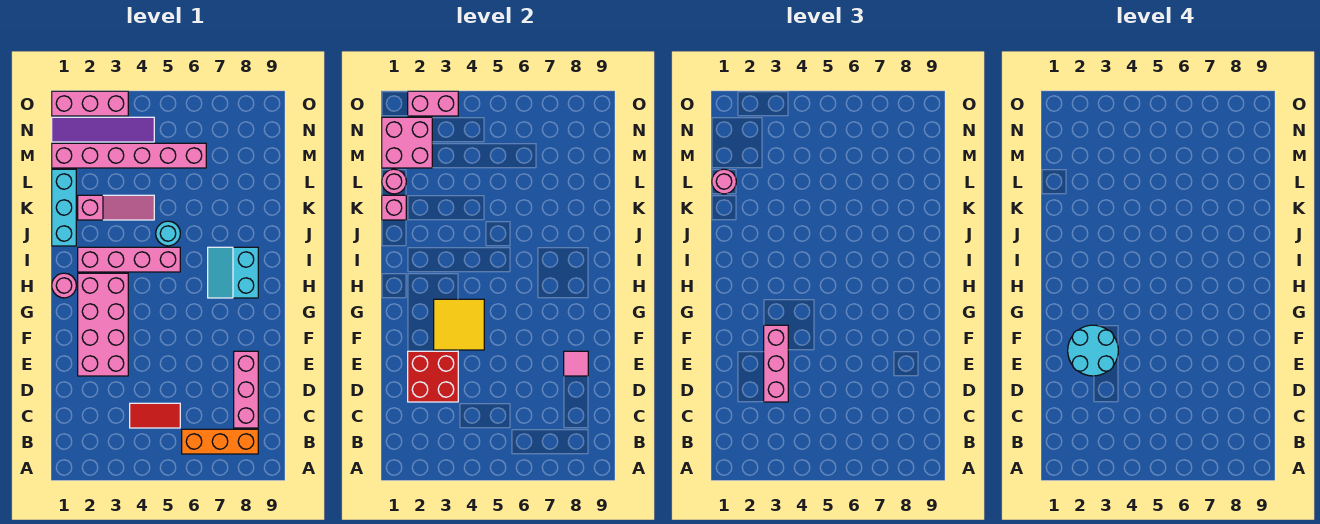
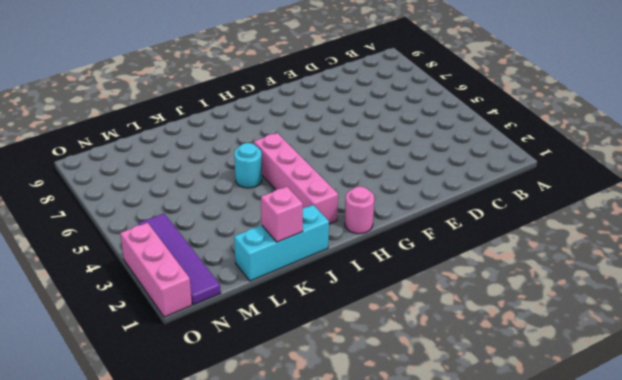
none -> orange 1x3 brick [182,429,258,454]
none -> red 1x2 tile [130,403,180,428]
none -> pink 1x3 brick [234,351,258,428]

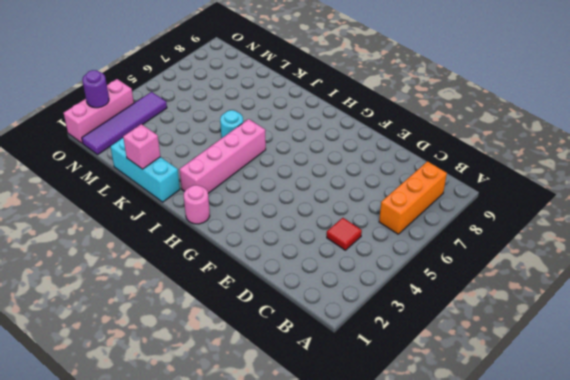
red 1x1 tile [327,218,362,250] -> red 1x2 tile [130,403,180,428]
purple 1x1 round brick [82,70,109,108] -> pink 1x2 brick [408,91,458,116]
none -> pink 1x3 brick [234,351,258,428]
none -> pink 2x4 brick [78,273,128,376]
none -> cyan 2x2 slope [208,247,258,298]

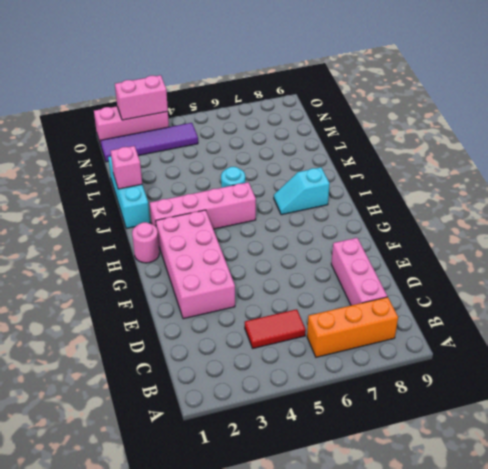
cyan 1x2 slope [274,167,330,215] -> cyan 2x2 slope [208,247,258,298]
none -> pink 1x3 slope [78,195,154,220]
none -> pink 1x6 brick [52,143,206,168]
none -> red 2x2 brick [408,351,458,402]

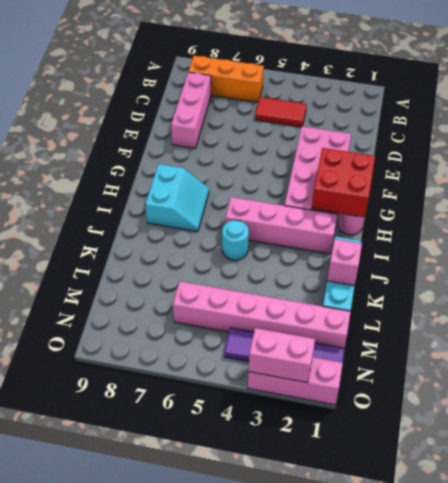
red 2x2 brick [312,148,375,218] -> red 2x2 brick moved to [408,351,458,402]
none -> pink 1x3 slope [78,195,154,220]
none -> pink 1x1 tile [564,351,588,376]
none -> yellow 2x2 tile [434,299,484,350]

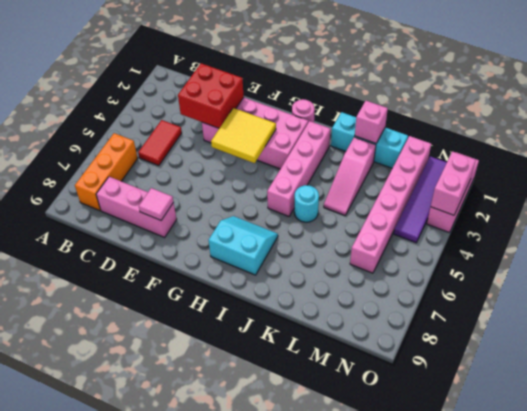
none -> pink 1x1 round brick [382,169,406,194]
none -> pink 2x2 brick [382,117,432,168]
none -> pink 1x3 brick [764,325,788,402]

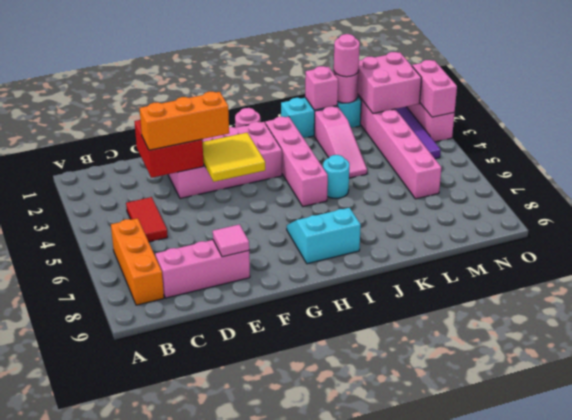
orange 1x3 brick [140,92,229,150] -> pink 1x3 brick [764,325,788,402]
none -> cyan 2x2 round brick [1068,325,1118,376]

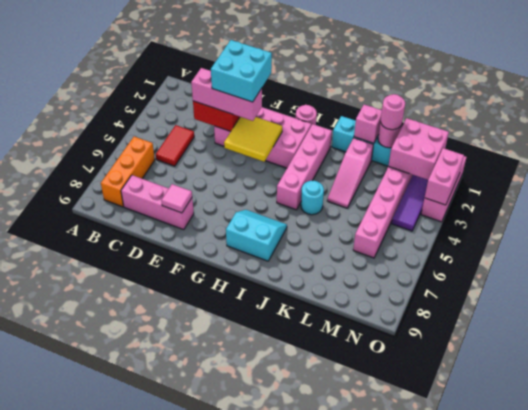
cyan 2x2 brick [211,40,272,102] -> cyan 2x2 round brick [1068,325,1118,376]

